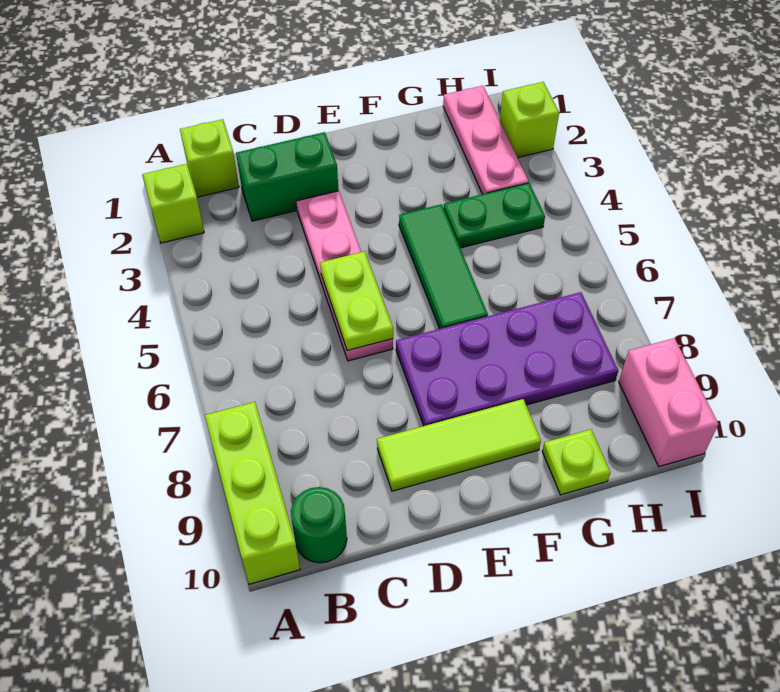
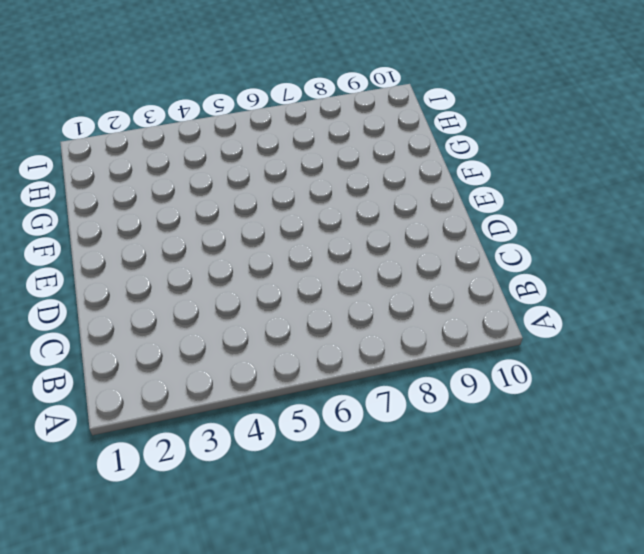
none -> lime 1x1 brick [143,164,204,243]
none -> lime 1x3 brick [205,402,300,584]
none -> lime 1x1 brick [180,119,239,197]

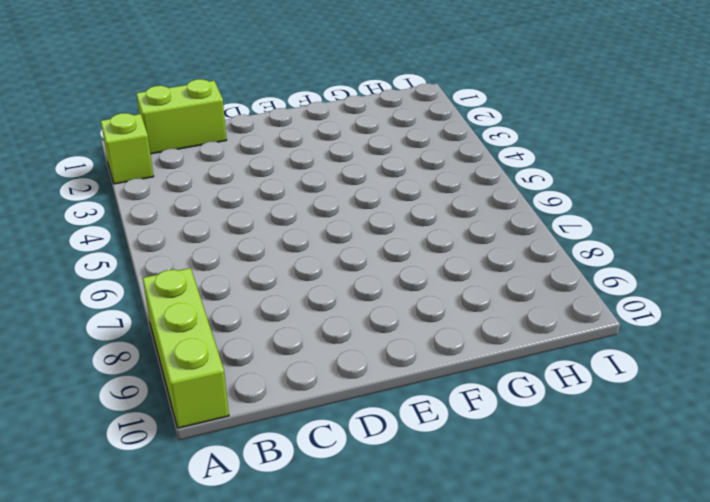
lime 1x2 brick [136,79,227,154] -> lime 1x1 brick [180,119,239,197]
none -> green 1x1 round brick [291,487,347,563]
none -> green 1x2 brick [236,132,338,221]
none -> pink 1x4 plate [296,191,393,361]

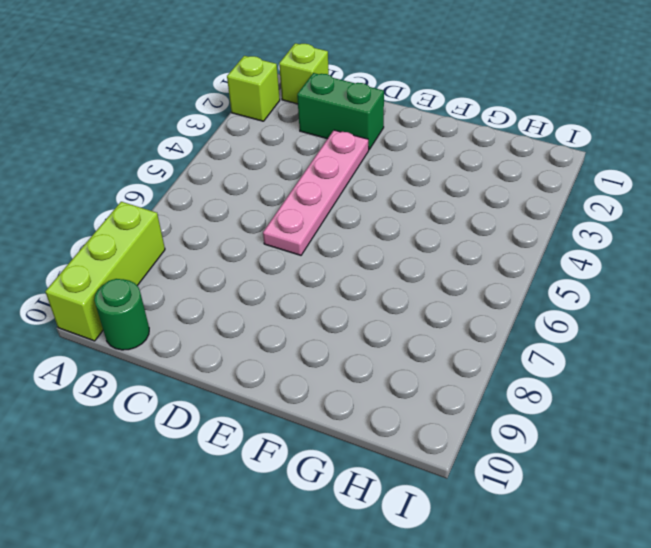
none -> lime 1x3 tile [377,399,541,491]
none -> purple 2x4 plate [396,292,618,426]
none -> green 1x3 tile [399,204,488,329]

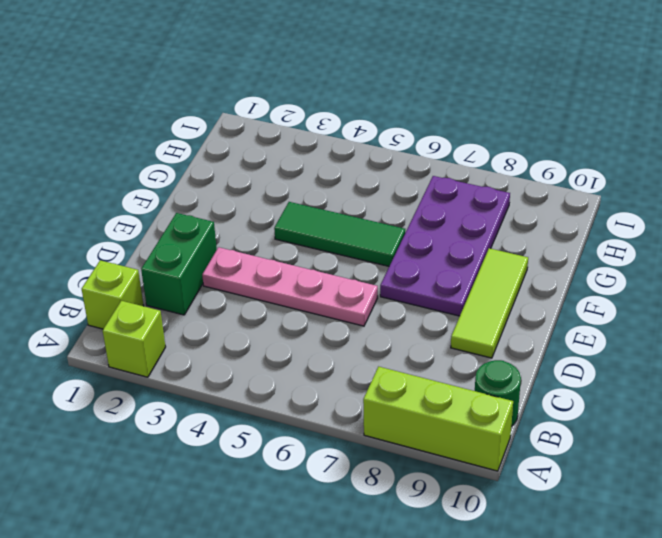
none -> green 1x2 plate [444,183,545,248]
none -> lime 1x1 plate [542,429,610,495]
none -> pink 1x3 plate [443,86,529,194]

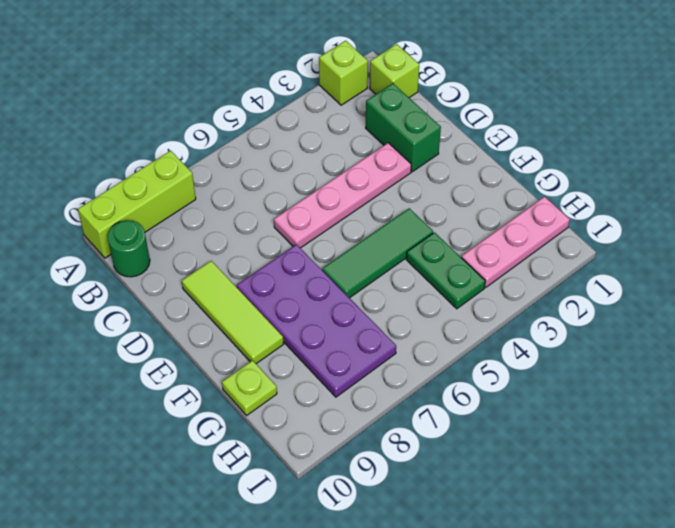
none -> lime 1x1 brick [500,82,559,158]
none -> pink 1x2 brick [619,338,718,466]
none -> lime 1x2 plate [320,251,393,351]

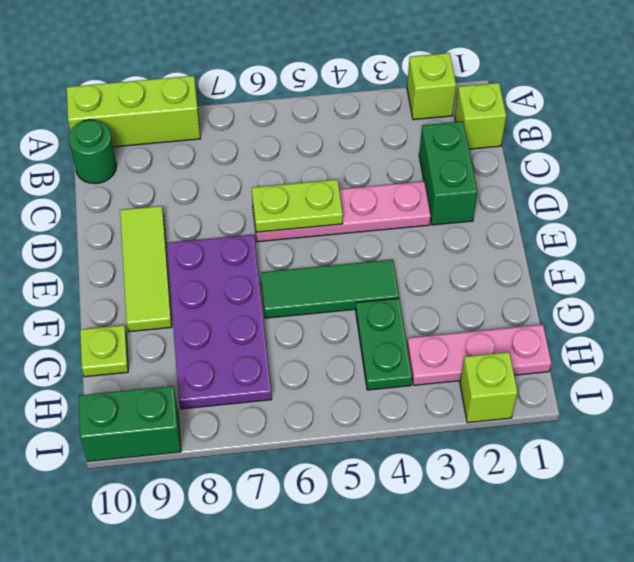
green 1x2 brick [79,386,181,462] -> pink 1x2 brick [619,338,718,466]

